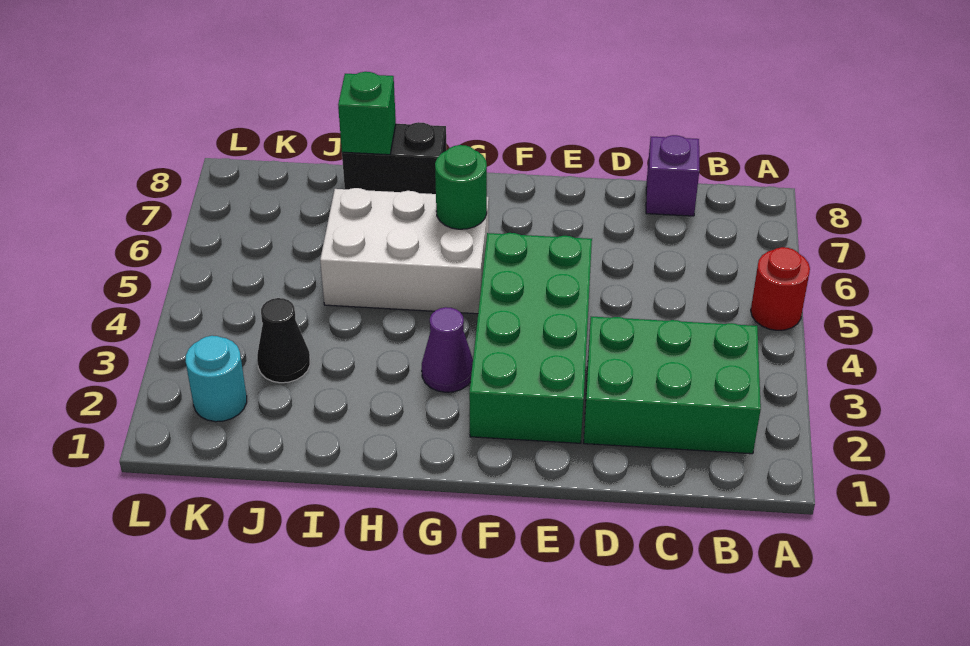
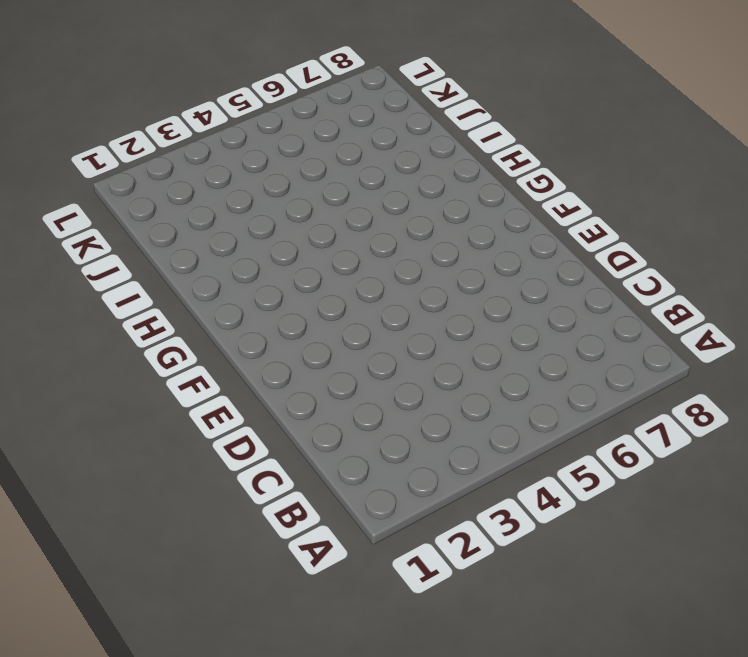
none -> red 1x1 round brick [751,247,810,330]
none -> green 2x3 brick [584,317,761,454]

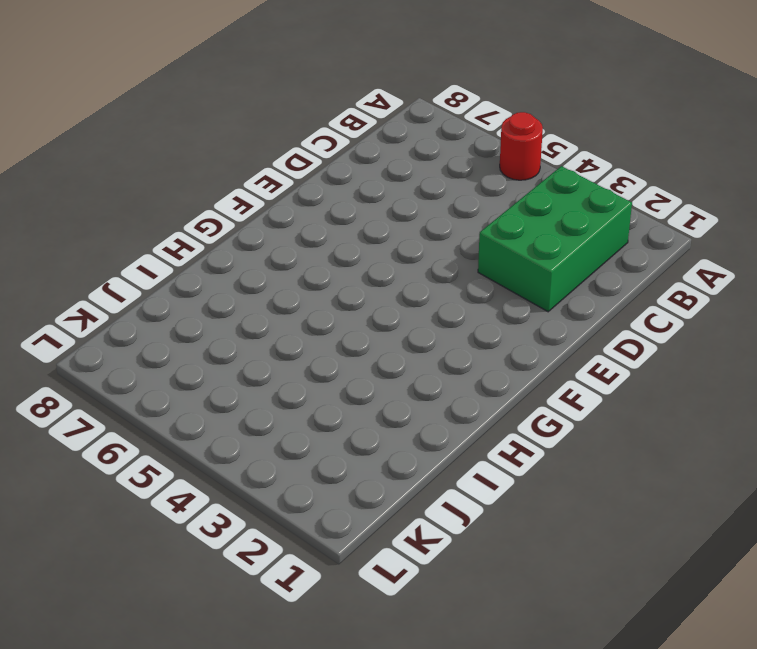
none -> purple 1x1 brick [646,135,699,216]
none -> green 2x4 brick [469,233,592,443]

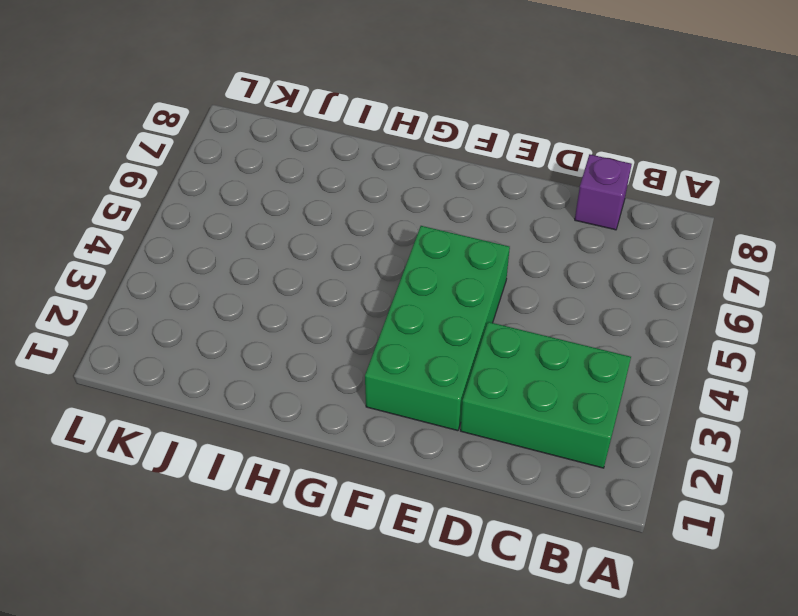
none -> red 1x1 round brick [751,247,810,330]
none -> purple 1x1 cone [422,307,473,392]

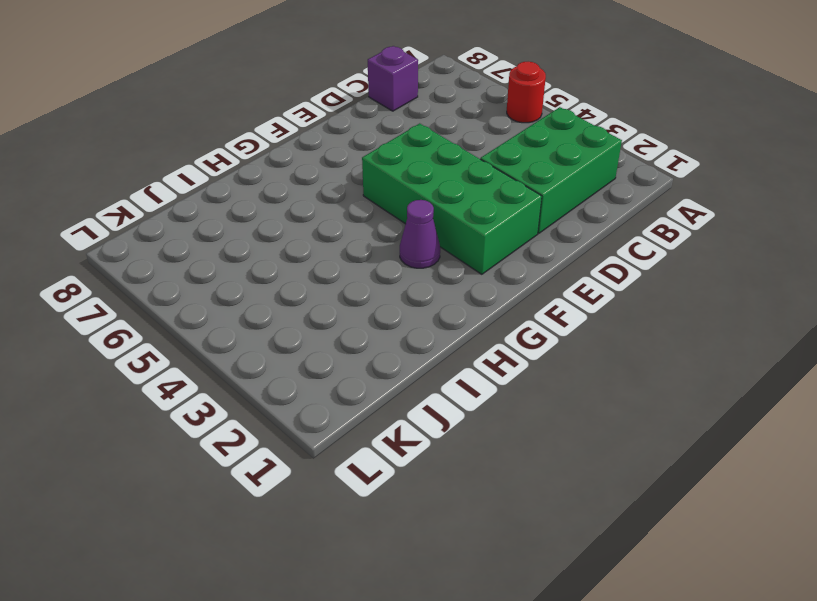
none -> white 2x3 brick [320,188,489,314]
none -> black 1x2 brick [342,122,447,194]

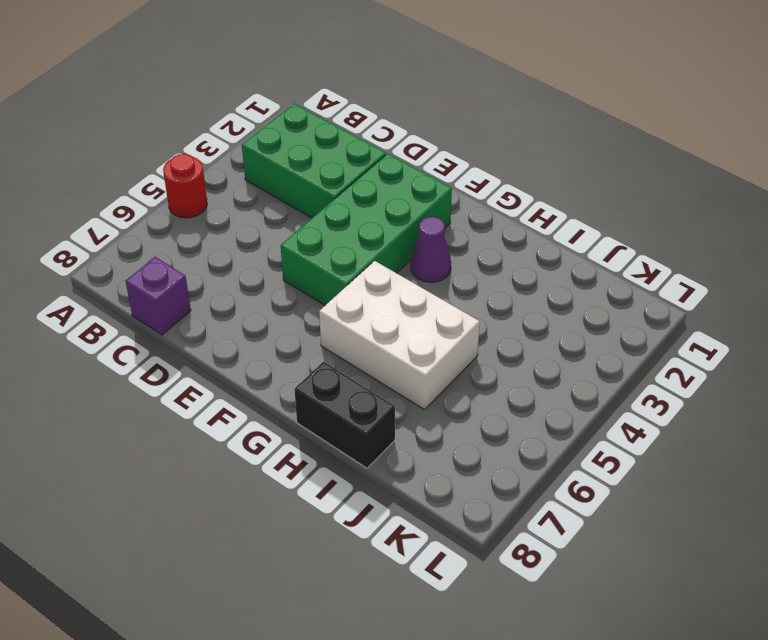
none -> black 1x1 cone [257,298,310,383]
none -> cyan 1x1 round brick [186,336,247,422]

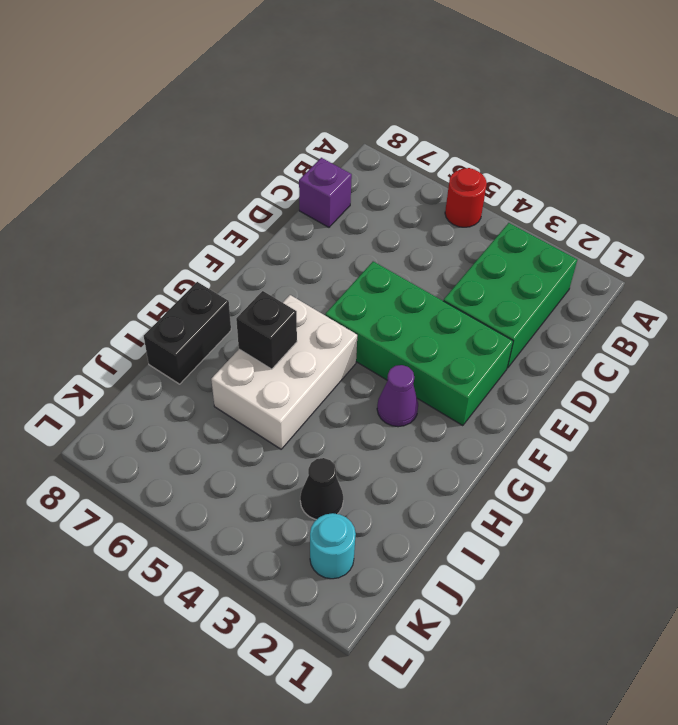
black 1x1 brick [236,291,297,369] -> none
none -> green 1x1 round brick [435,145,487,229]
none -> green 1x1 brick [338,72,396,155]

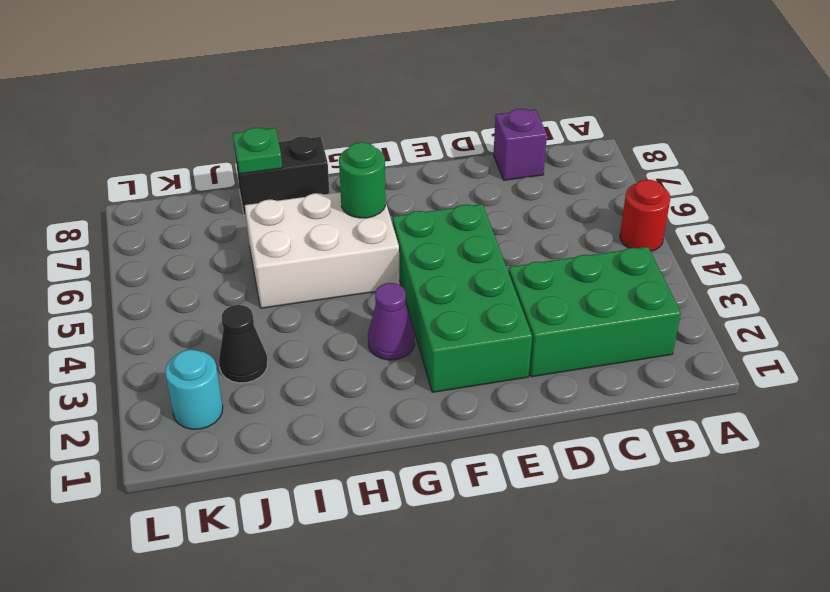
green 1x1 plate [233,128,282,174] -> green 1x1 brick [338,72,396,155]

